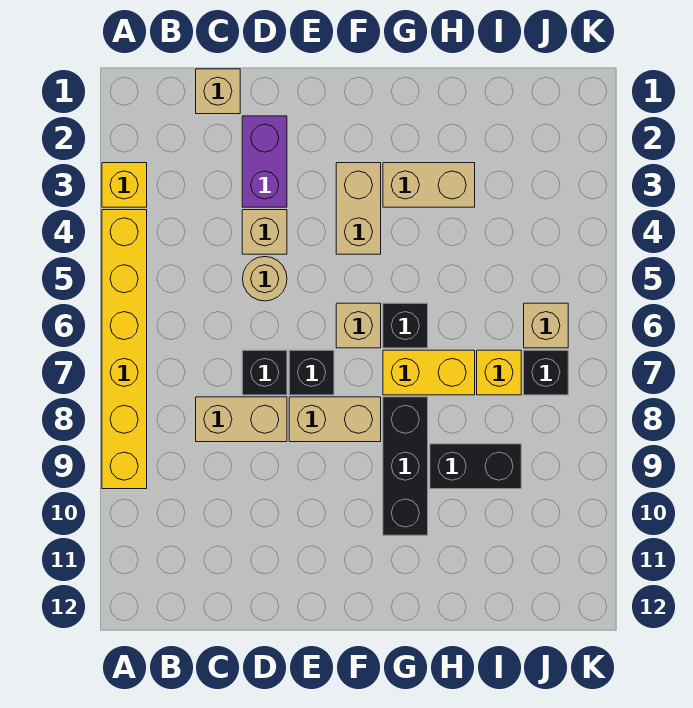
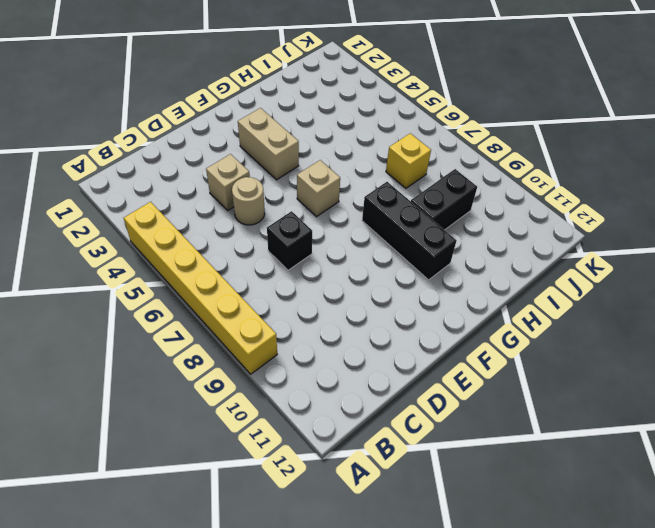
none -> yellow 1x1 brick [102,163,147,207]
none -> tan 1x1 brick [196,69,240,114]
none -> tan 1x2 brick [196,397,287,442]

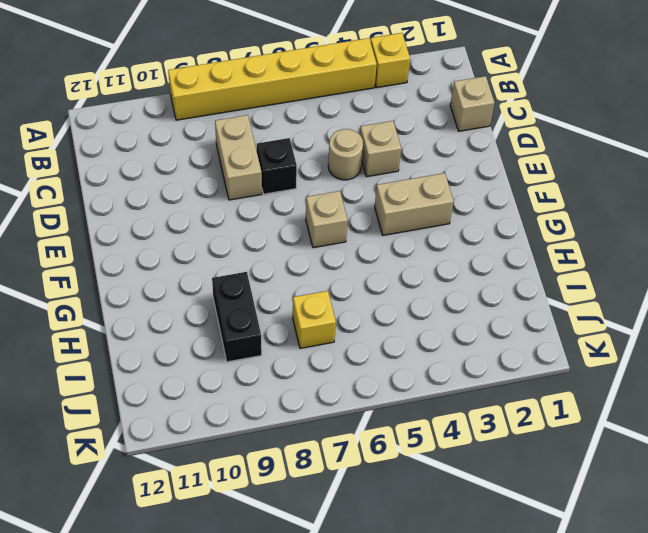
none -> purple 1x2 brick [242,116,287,207]
none -> black 1x1 brick [289,350,334,395]
none -> tan 1x2 brick [289,397,381,442]

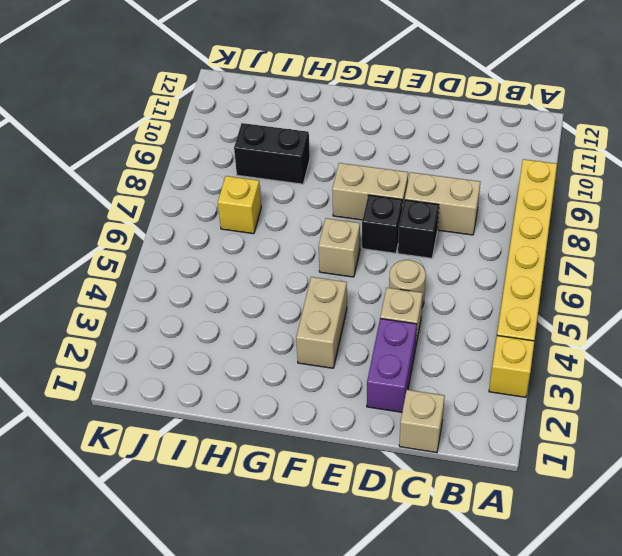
none -> tan 1x2 brick [383,163,475,207]
none -> black 1x1 brick [383,303,428,348]
none -> yellow 1x2 brick [383,350,475,395]

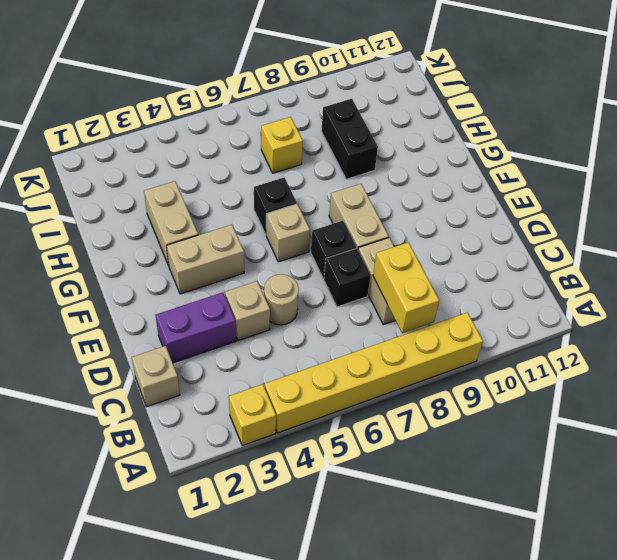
yellow 1x2 brick [373,242,439,333] -> yellow 1x2 brick moved to [383,350,475,395]
none -> black 1x3 brick [383,397,428,535]
none -> tan 1x1 brick [524,303,568,348]
none -> black 1x1 brick [524,350,568,395]

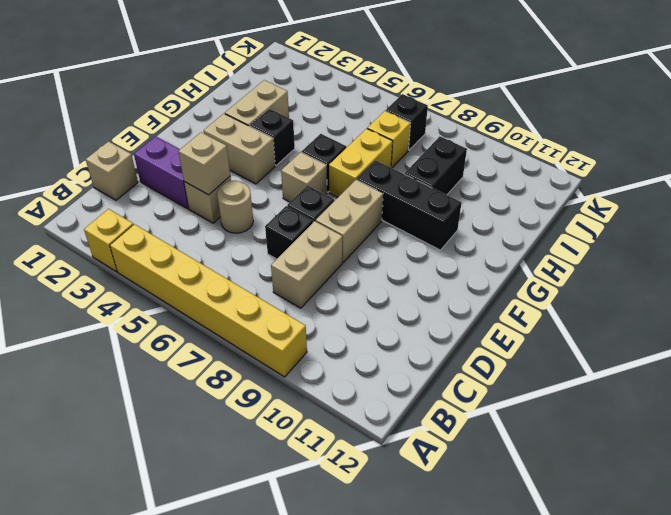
tan 1x1 brick [178,133,230,195] -> tan 1x1 brick moved to [524,303,568,348]
black 1x1 brick [250,109,295,165] -> none

